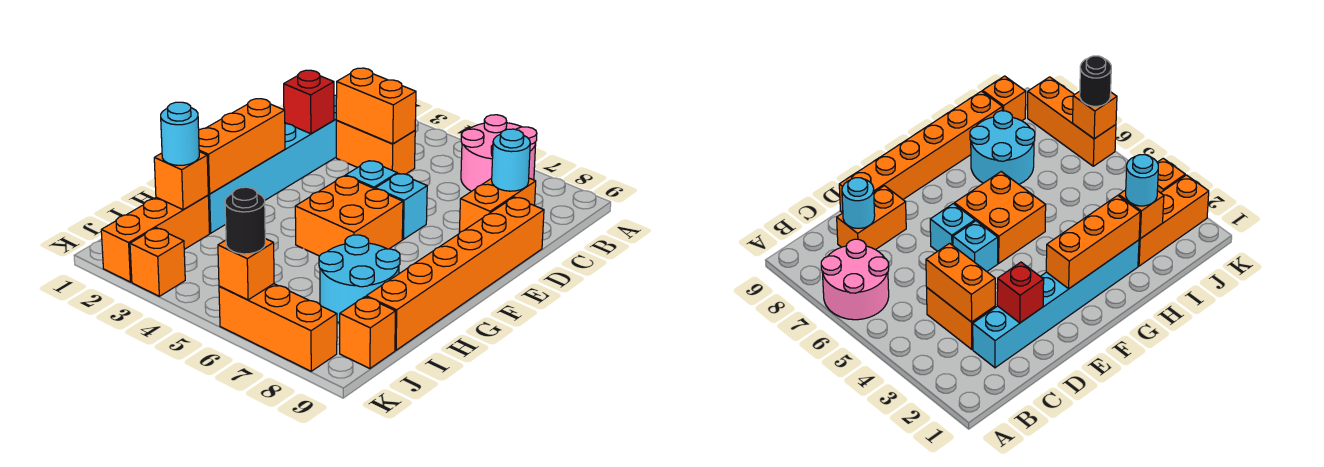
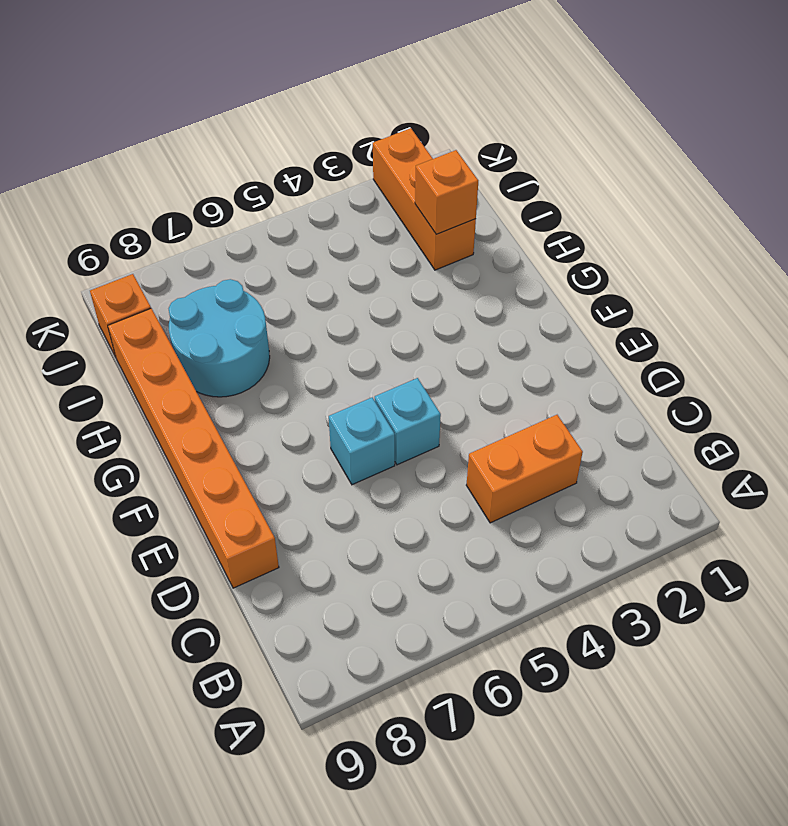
none -> pink 2x2 round brick [461,115,537,191]
none -> cyan 1x6 brick [208,95,337,233]
none -> orange 1x2 brick [459,178,536,233]

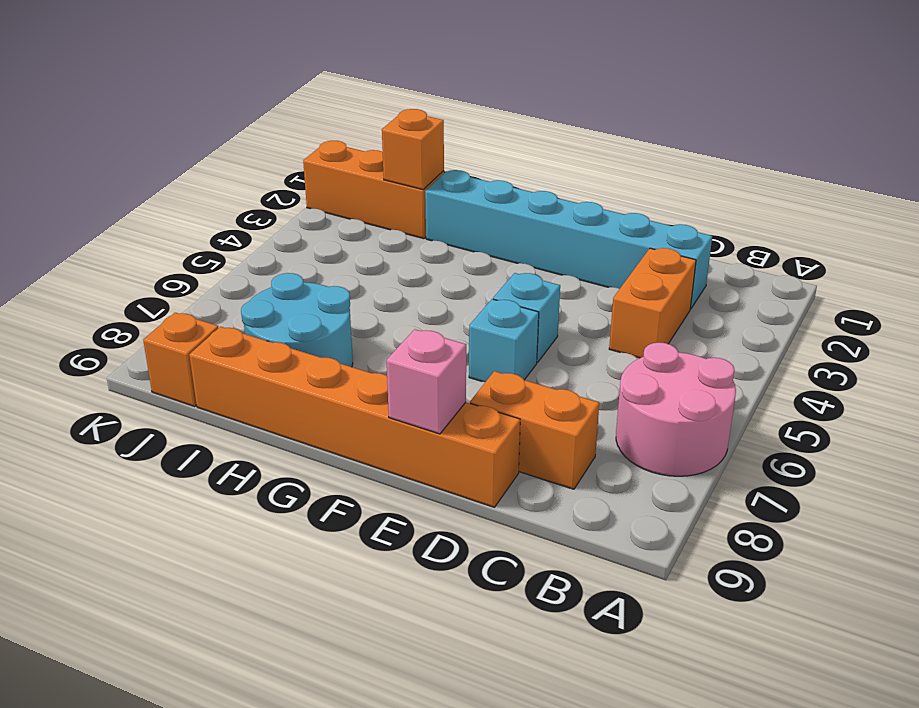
pink 1x1 brick [387,329,466,434] -> none
none -> orange 2x2 brick [295,176,403,256]
none -> orange 1x1 brick [130,228,185,296]
none -> orange 1x3 brick [219,284,337,371]

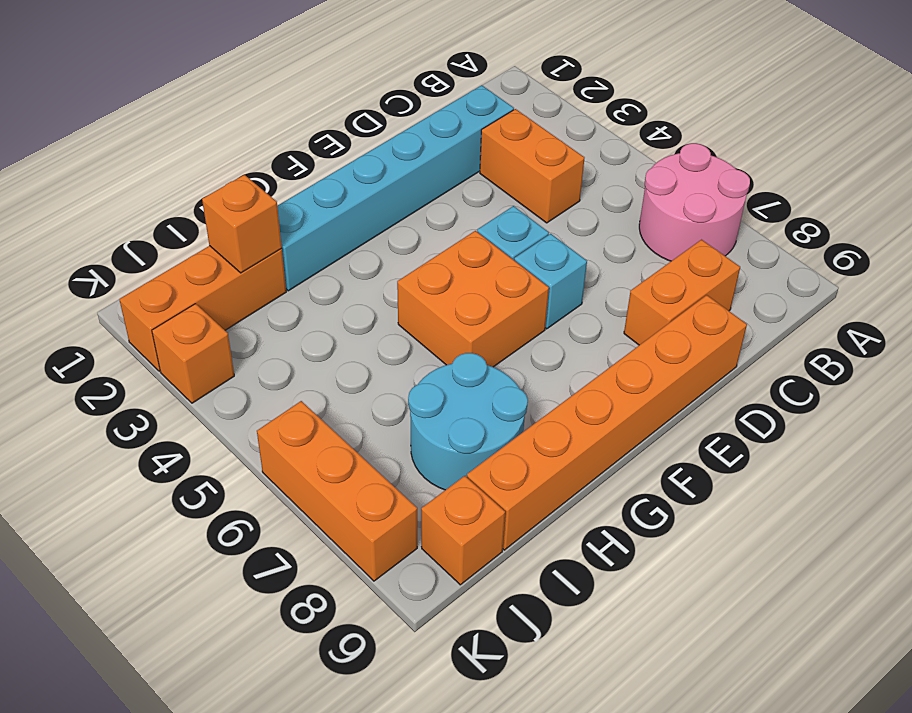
none -> orange 1x2 brick [336,68,416,144]
none -> cyan 1x1 round brick [492,129,530,191]
none -> red 1x1 brick [284,70,334,134]

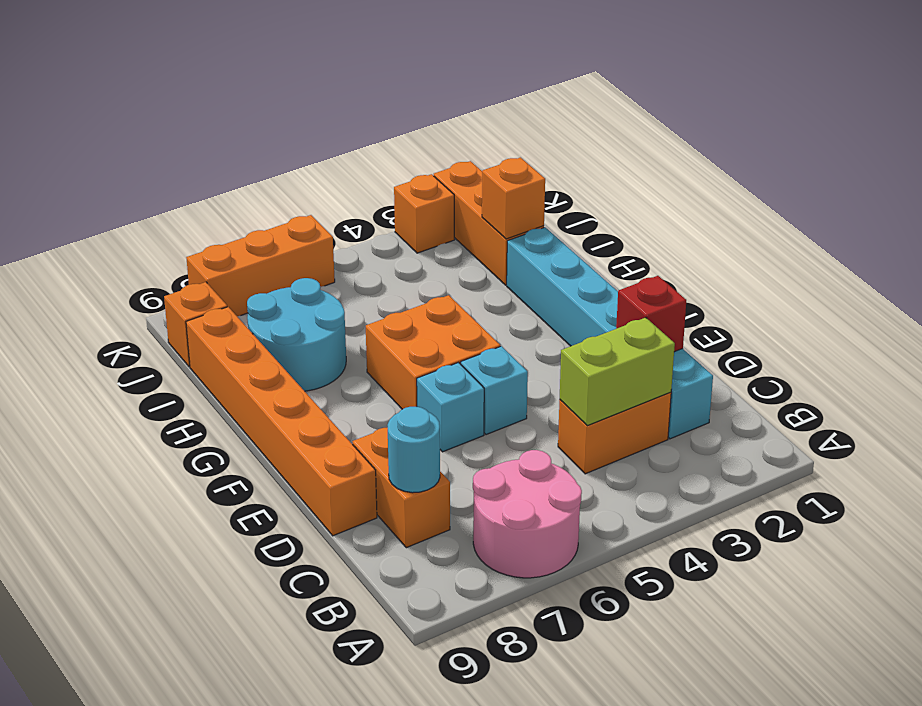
lime 1x2 brick [560,318,675,426] -> orange 1x2 brick [336,68,416,144]
none -> orange 1x3 brick [199,99,285,194]
none -> orange 1x1 brick [218,239,274,300]
none -> cyan 1x1 round brick [161,102,199,165]

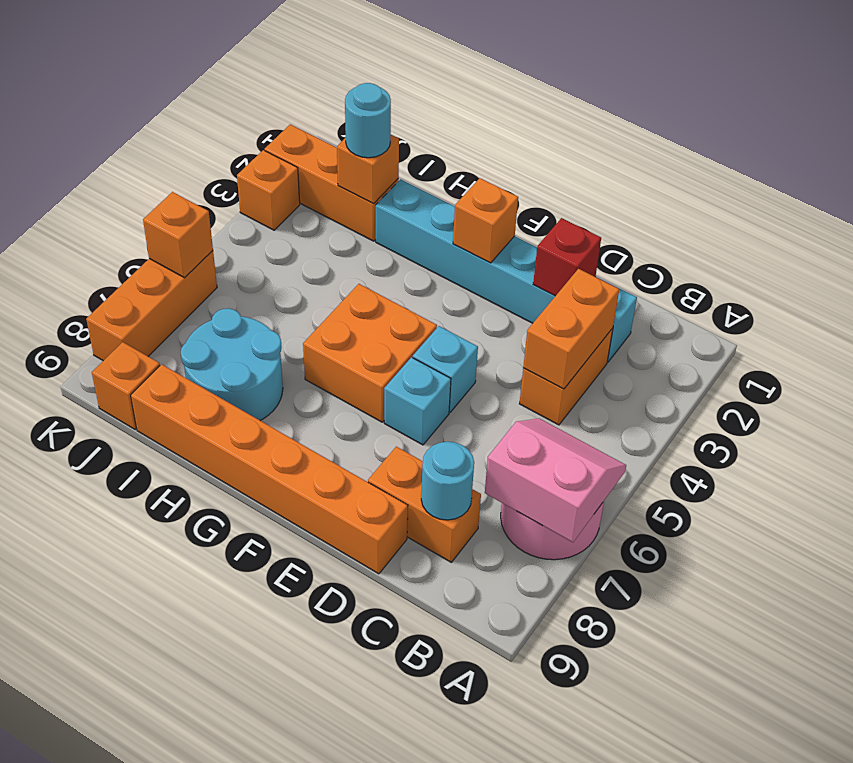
pink 2x2 slope [485,419,626,542] -> none
orange 1x1 brick [453,178,518,263] -> orange 1x3 brick [199,99,285,194]
none -> black 1x1 round brick [225,187,265,254]

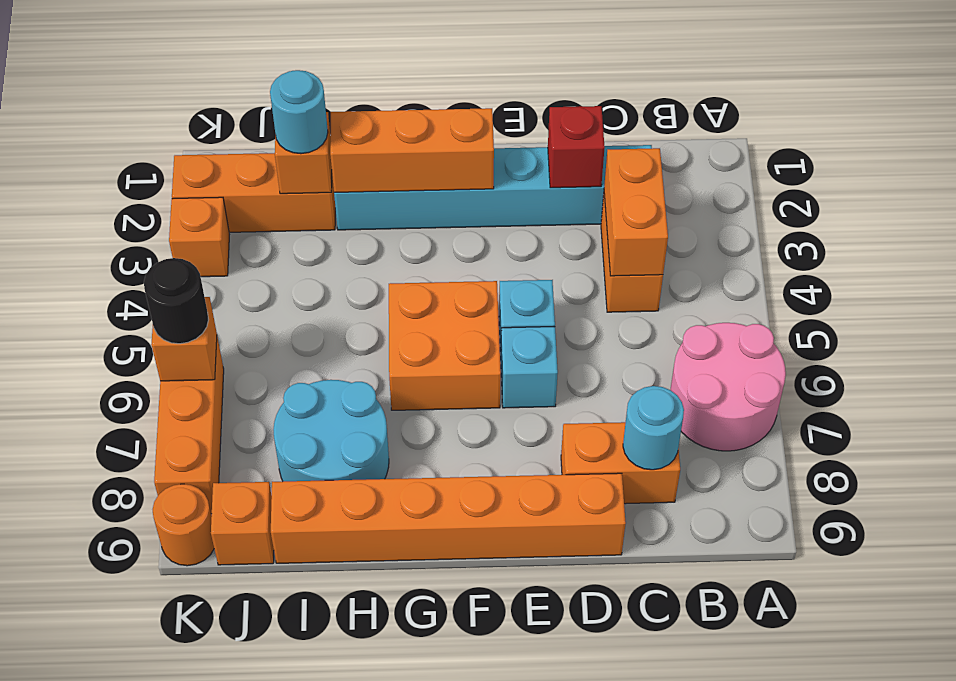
orange 1x1 round brick [153,484,214,566] -> none

